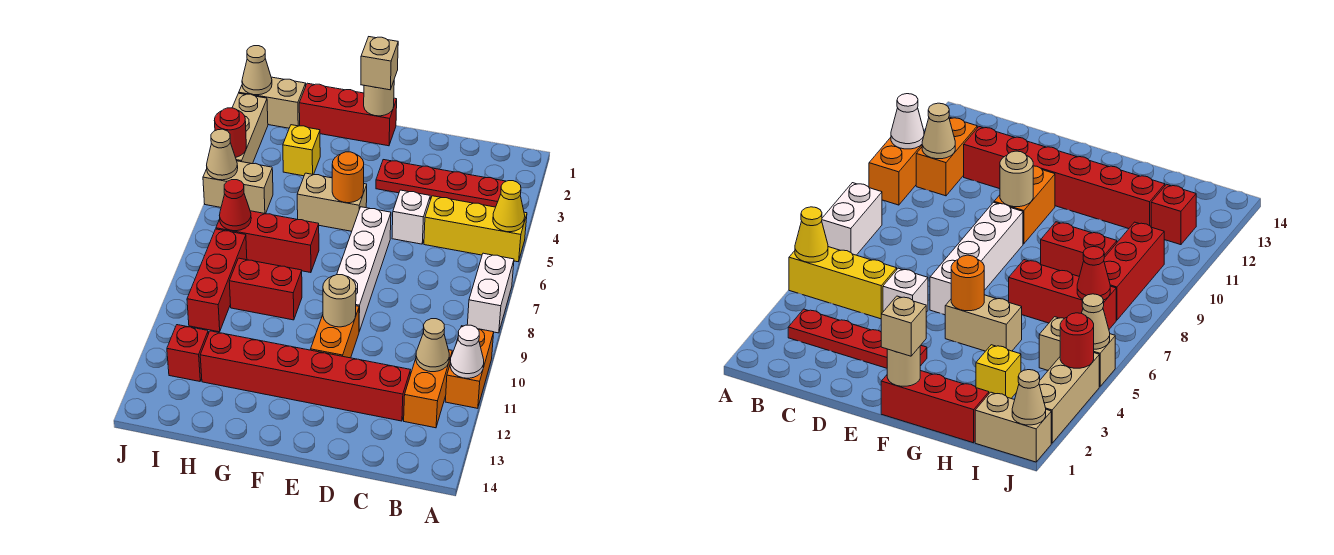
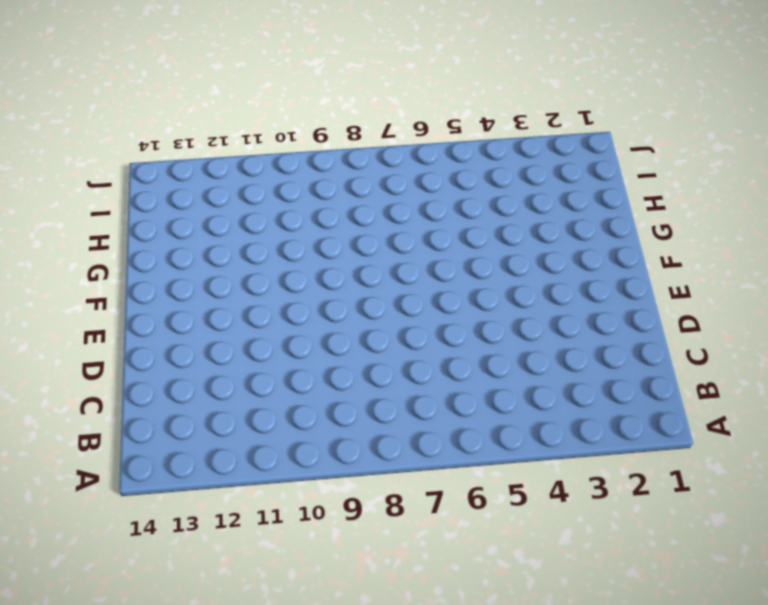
none -> yellow 1x3 brick [424,196,527,262]
none -> white 1x2 brick [467,253,514,333]
none -> orange 1x2 brick [445,326,494,408]
none -> red 1x4 plate [376,160,506,207]

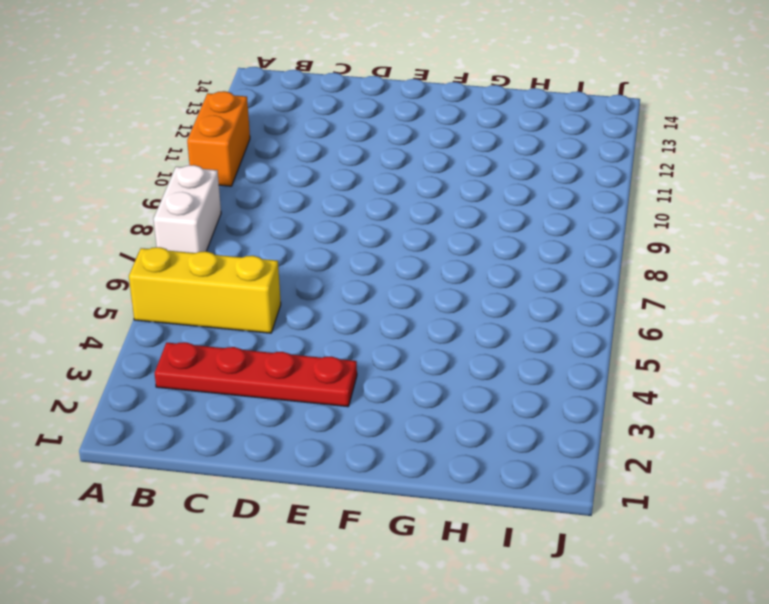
none -> orange 1x2 brick [404,350,452,428]
none -> red 1x6 brick [200,331,410,421]
none -> white 1x1 brick [392,190,430,244]
none -> white 1x4 brick [337,207,391,331]

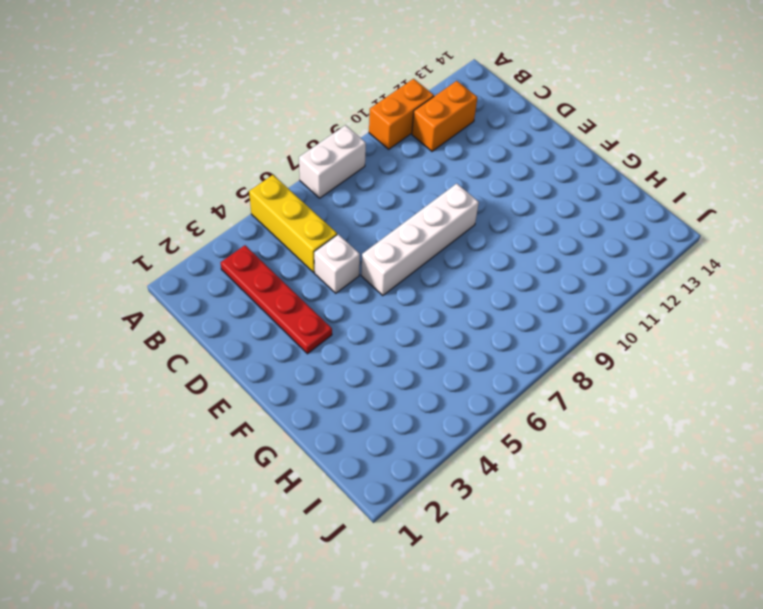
none -> red 1x6 brick [200,331,410,421]
none -> orange 1x2 brick [311,306,359,358]
none -> red 1x3 brick [299,83,397,146]
none -> tan 1x2 brick [297,173,367,231]

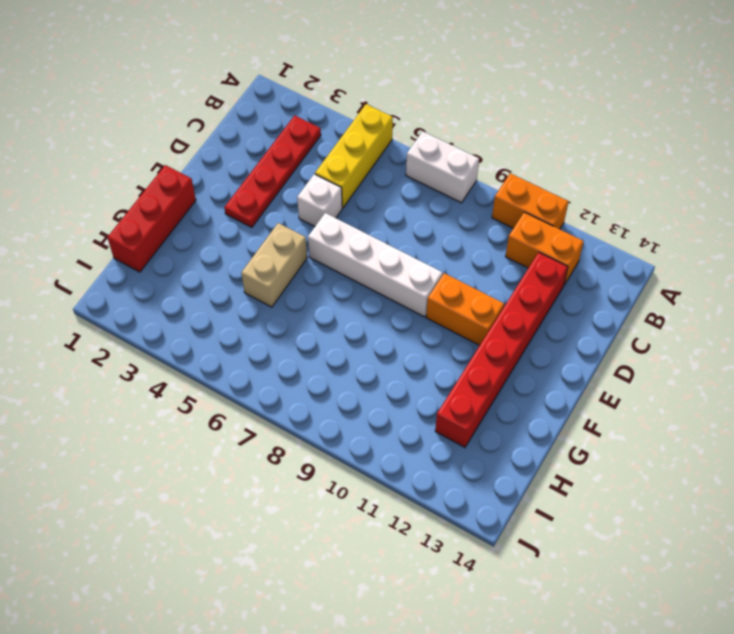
none -> red 1x3 brick [216,211,319,273]
none -> red 1x2 brick [229,258,302,320]
none -> yellow 1x1 brick [283,125,320,176]
none -> tan 1x2 brick [239,77,306,128]

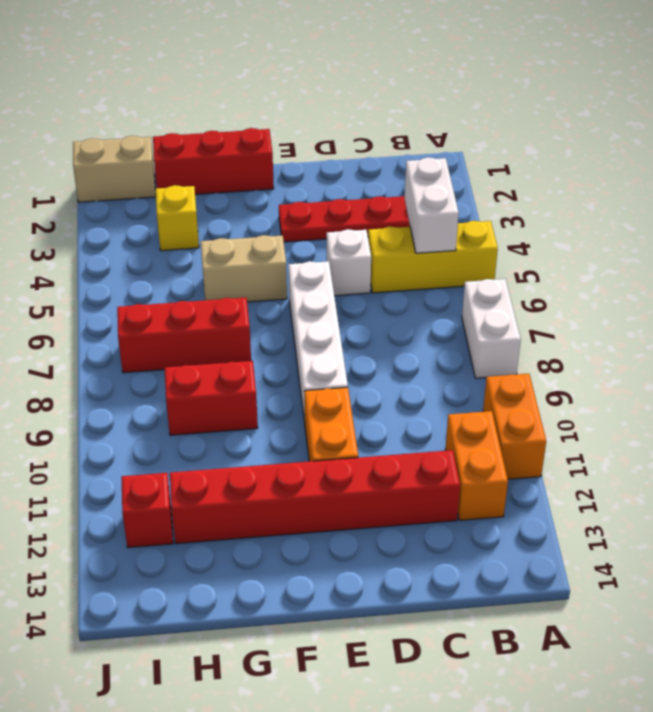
white 1x2 brick [405,157,459,253] -> none
none -> tan 1x2 brick [203,161,273,214]
none -> red 1x3 brick [187,229,247,332]
none -> tan 1x3 brick [232,93,268,164]
none -> yellow 1x1 cone [493,181,525,232]

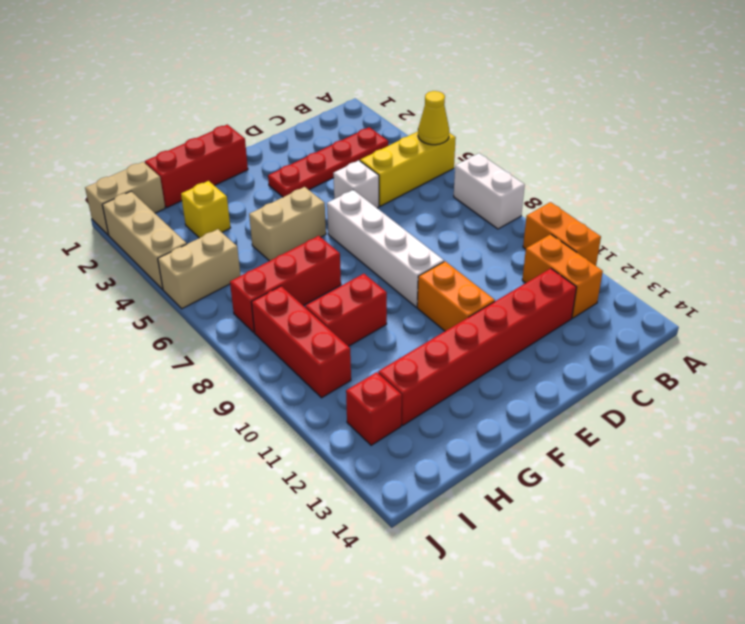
none -> white 1x1 cone [450,325,484,378]
none -> tan 1x1 cone [416,319,449,372]
none -> tan 1x1 round brick [323,275,356,327]
none -> tan 1x1 round brick [364,81,394,116]

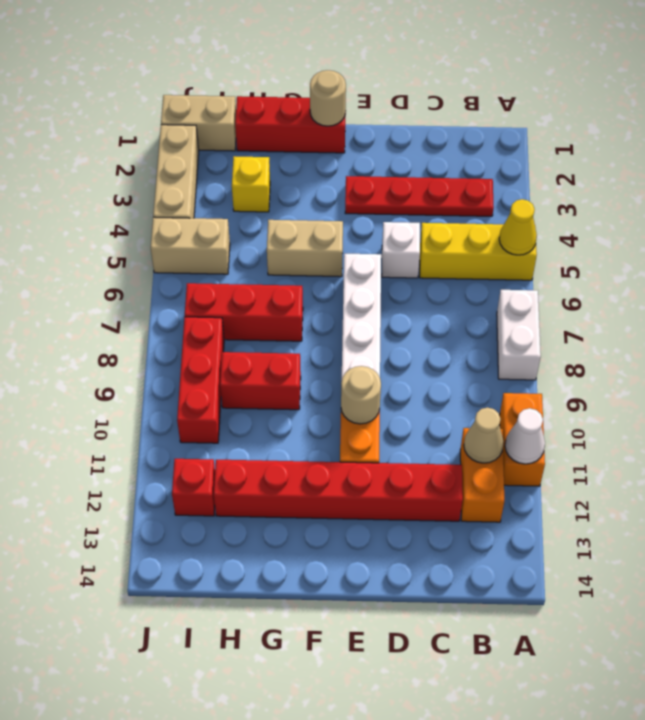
none -> orange 1x1 round brick [332,152,364,203]
none -> red 1x1 cone [219,180,251,231]
none -> tan 1x1 cone [242,46,272,95]
none -> red 1x1 round brick [214,108,246,157]

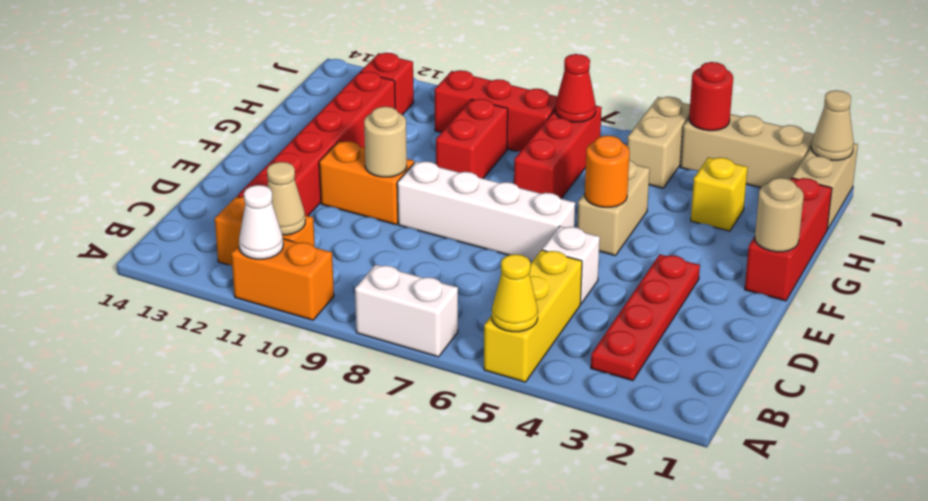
none -> tan 1x1 cone [207,129,238,180]
none -> tan 1x1 brick [361,37,398,90]

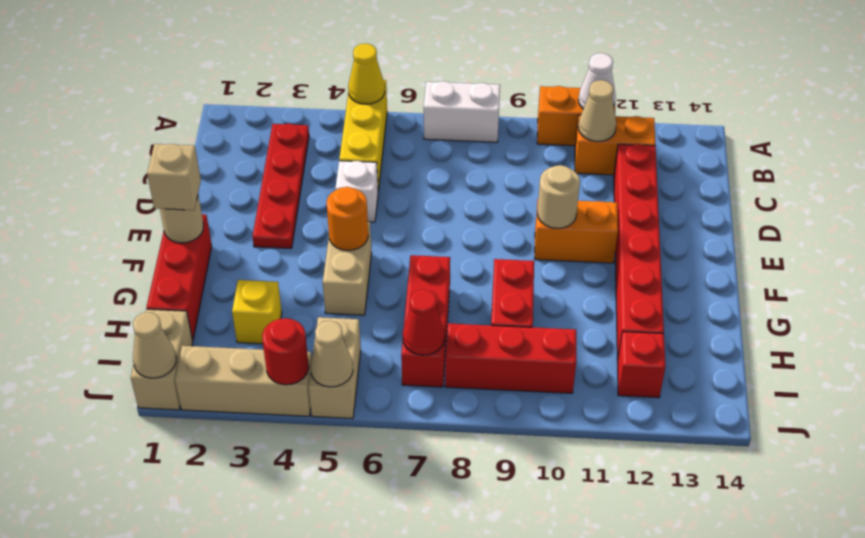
none -> white 1x4 brick [337,207,391,331]

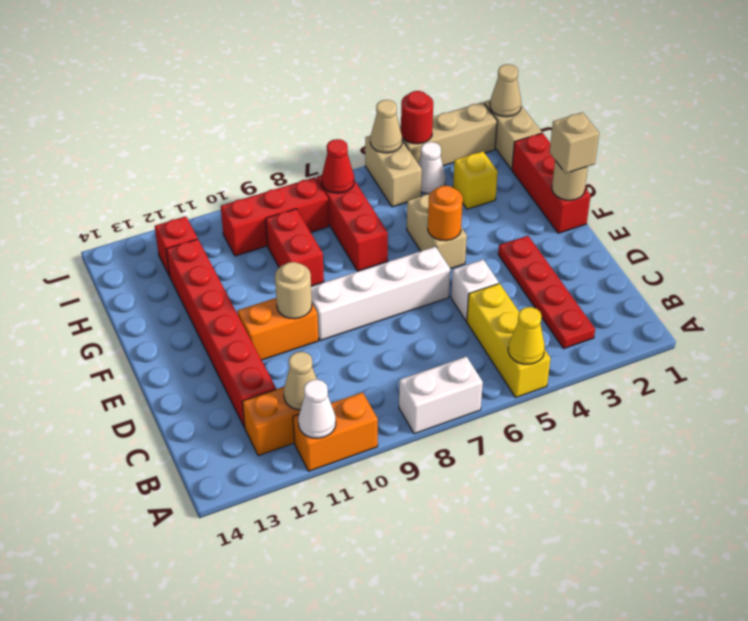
white 1x1 cone [418,142,446,194] -> none

